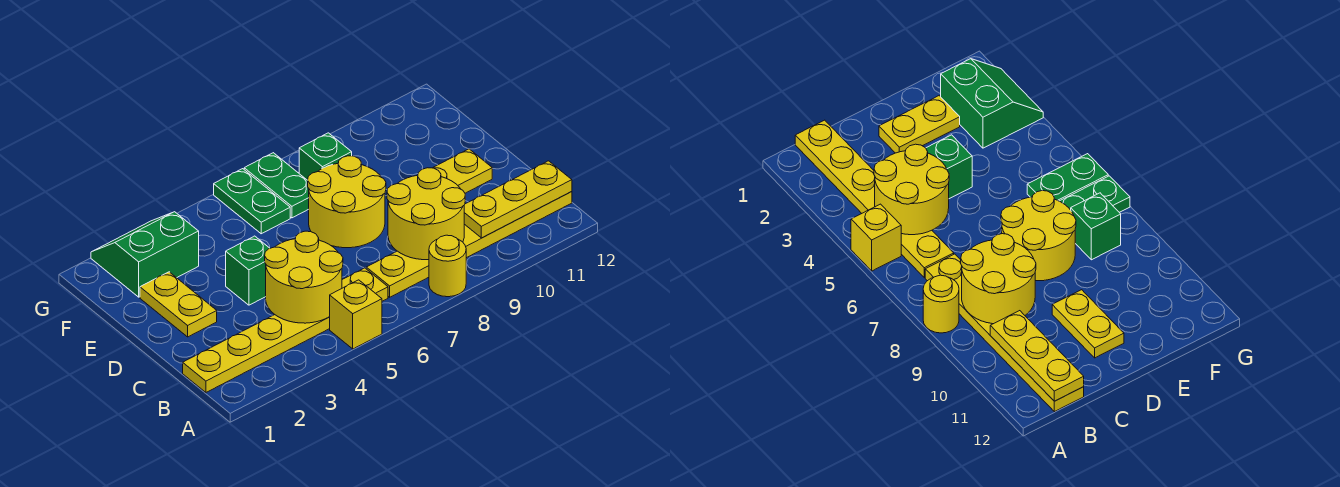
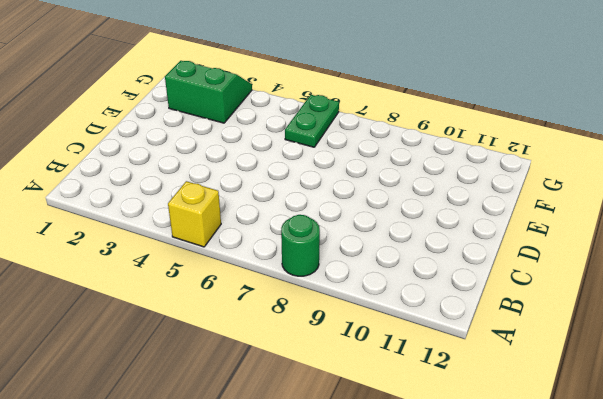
green 1x1 round brick [281,215,320,276] -> yellow 1x1 round brick [429,235,466,297]
none -> yellow 1x6 plate [183,268,388,392]
none -> yellow 1x6 plate [366,192,572,297]
none -> yellow 1x2 plate [140,272,217,337]

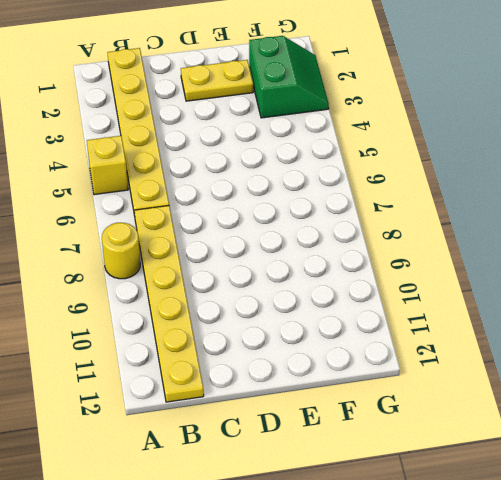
none -> green 1x1 brick [226,236,270,305]
none -> yellow 2x2 round brick [308,156,386,248]
none -> yellow 1x2 plate [433,149,492,193]

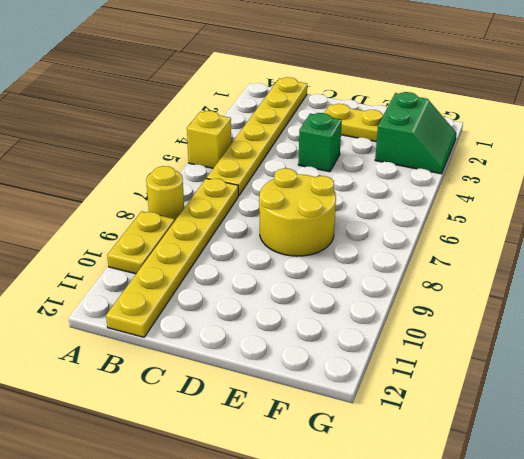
yellow 1x2 plate [107,211,175,274] -> yellow 1x2 plate moved to [433,149,492,193]
none -> green 1x2 plate [214,169,290,234]
none -> green 1x2 plate [244,153,309,218]
none -> green 1x1 brick [299,133,352,180]

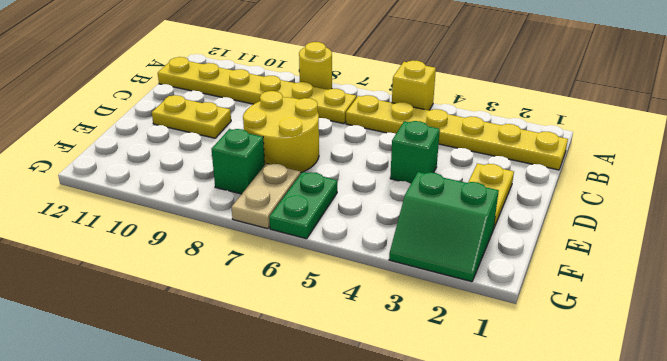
tan 1x2 plate [231,163,301,229] -> green 1x2 plate [244,153,309,218]
none -> yellow 2x2 round brick [265,231,343,323]
none -> yellow 2x2 round brick [387,168,465,260]
none -> yellow 1x3 plate [464,161,572,238]

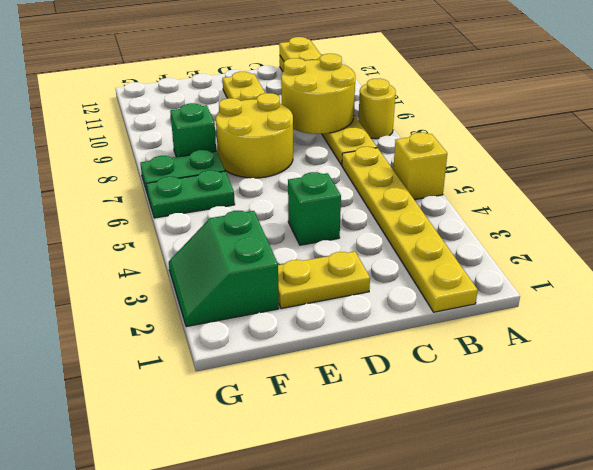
none -> yellow 2x2 round brick [265,231,343,323]

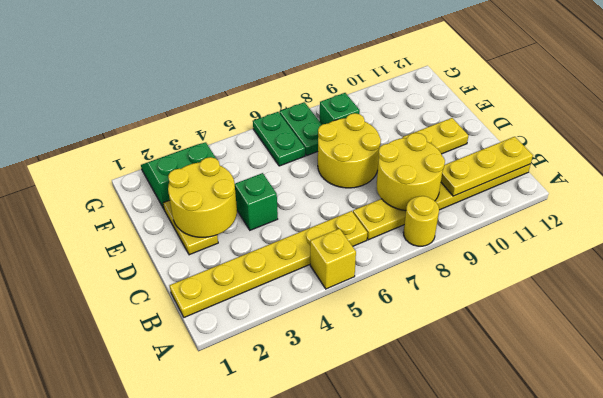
yellow 2x2 round brick [168,157,237,237] -> yellow 2x2 round brick moved to [265,231,343,323]

